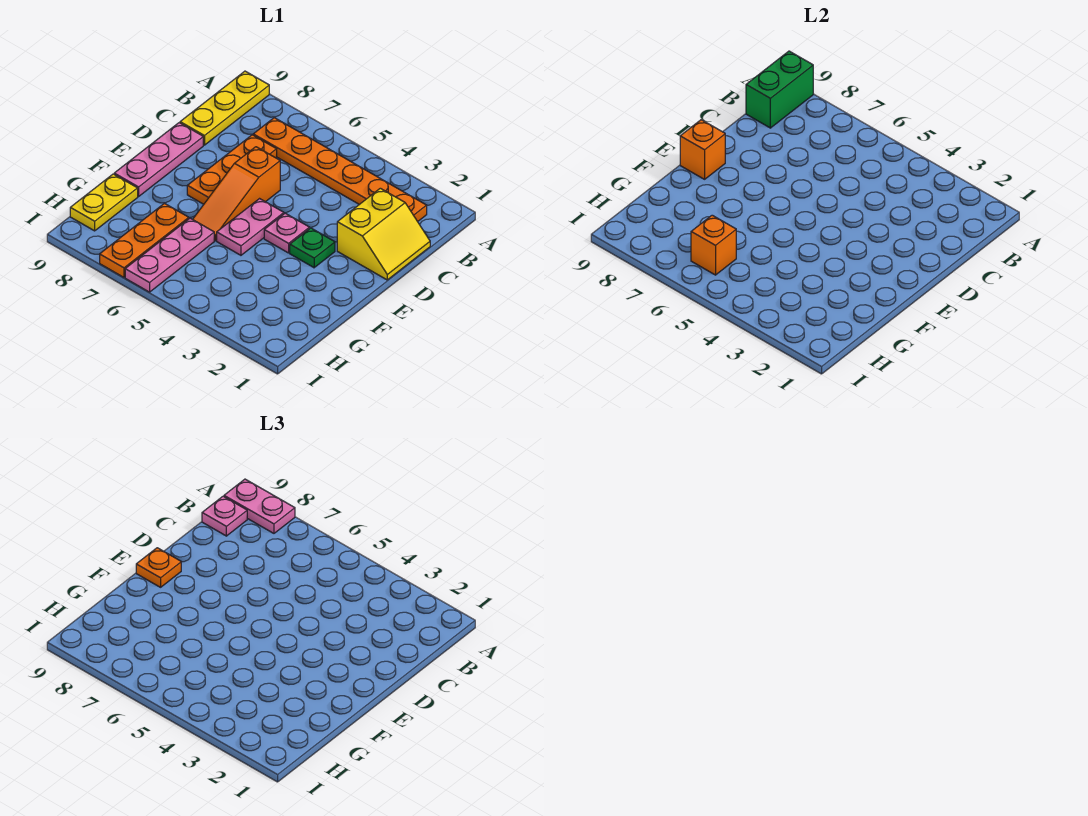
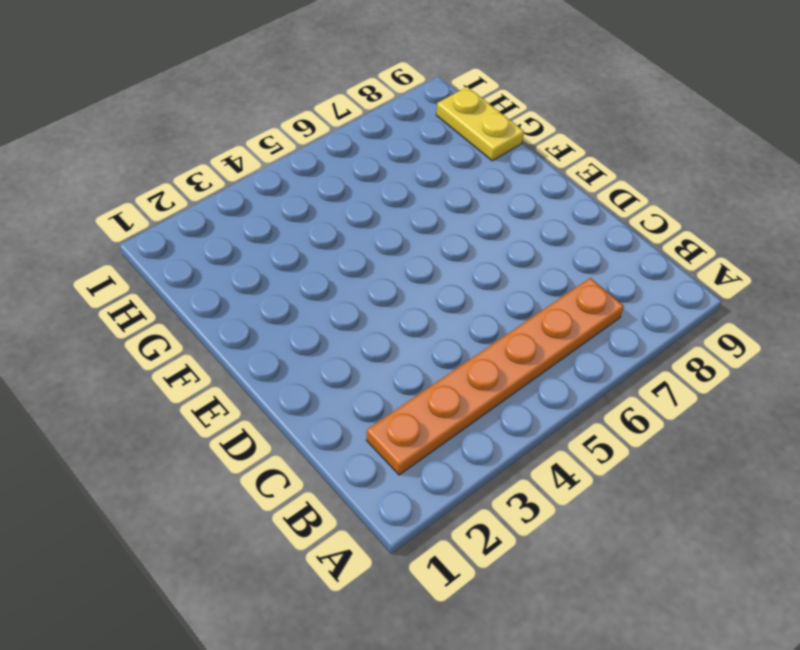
none -> yellow 1x3 plate [180,71,269,145]
none -> yellow 2x2 slope [337,188,430,280]
none -> orange 1x3 plate [187,135,277,204]

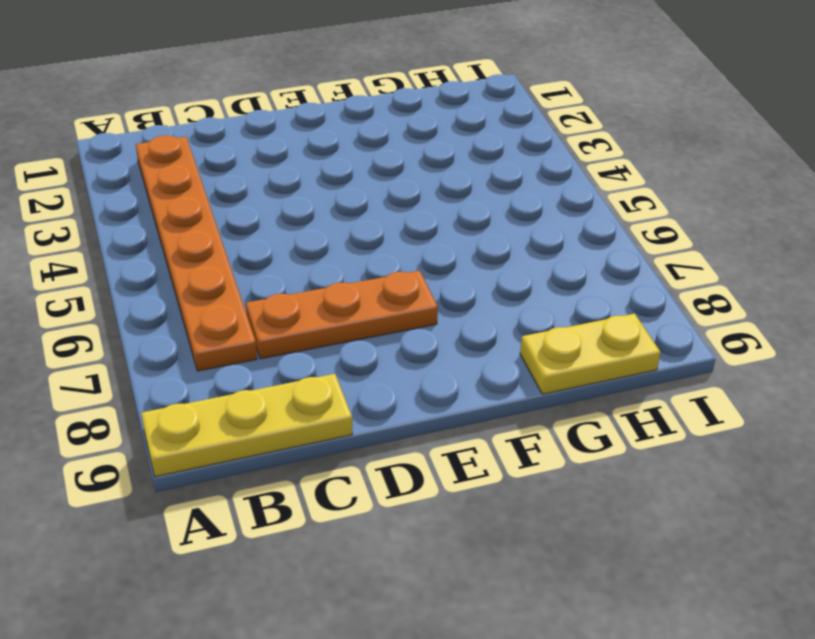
none -> yellow 2x2 slope [337,188,430,280]
none -> orange 1x3 slope [193,147,280,241]
none -> pink 1x3 plate [114,123,203,197]

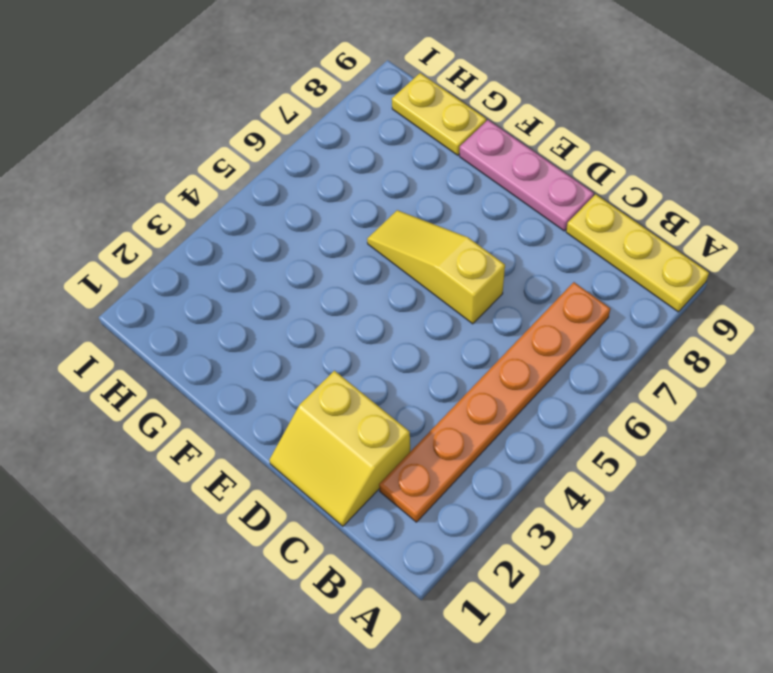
yellow 1x3 slope [367,210,505,324] -> orange 1x3 slope [193,147,280,241]
none -> orange 1x3 plate [187,135,277,204]
none -> green 1x1 plate [290,228,335,268]
none -> pink 1x1 plate [264,213,309,253]

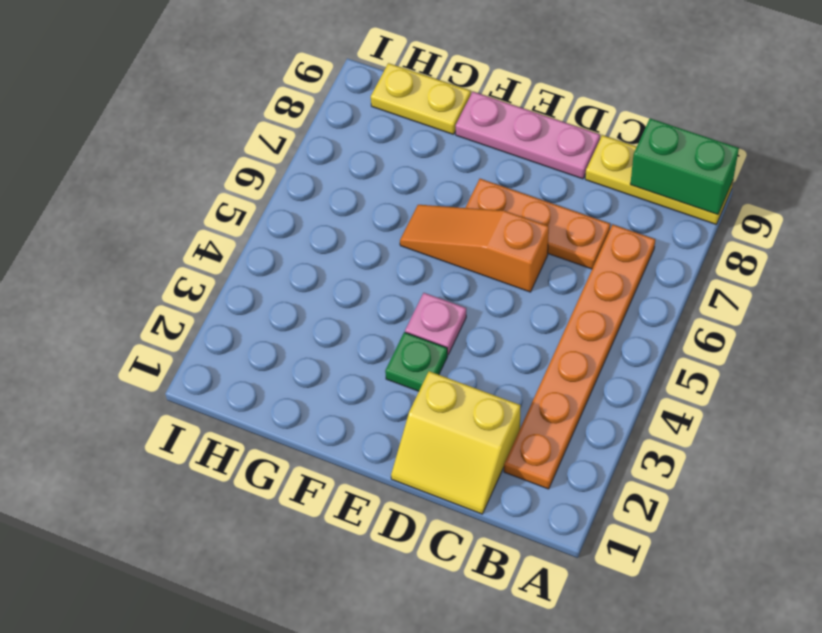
none -> pink 1x2 plate [217,199,284,255]
none -> pink 1x3 plate [125,218,214,292]
none -> orange 1x3 plate [100,204,189,277]

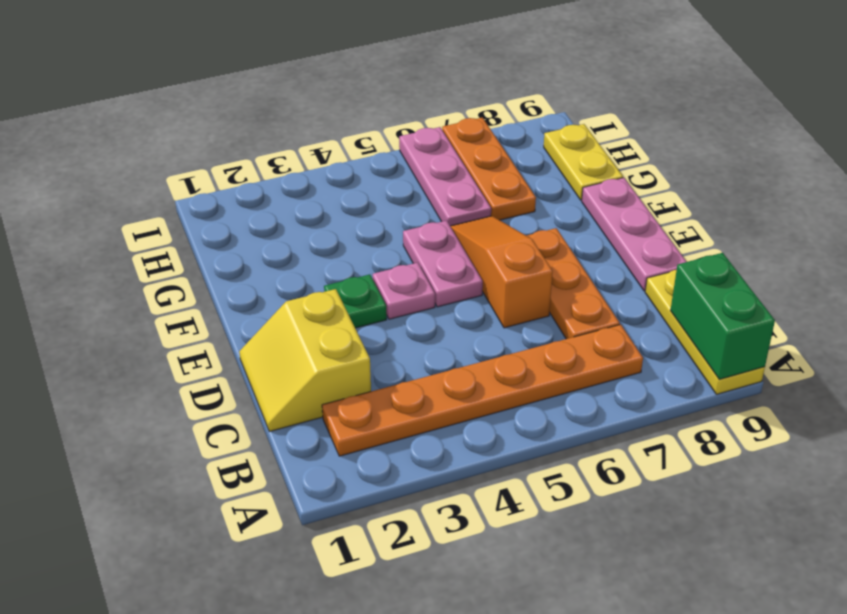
none -> orange 1x1 brick [680,120,725,179]
none -> orange 1x1 brick [691,215,736,275]
none -> pink 1x2 plate [224,479,295,533]

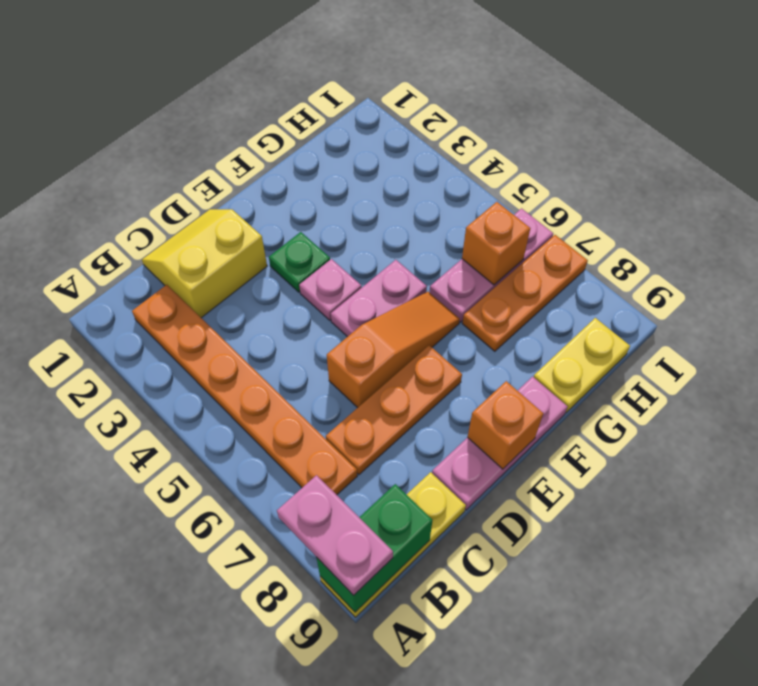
none -> pink 1x1 plate [202,496,247,536]
none -> orange 1x1 plate [136,548,181,587]

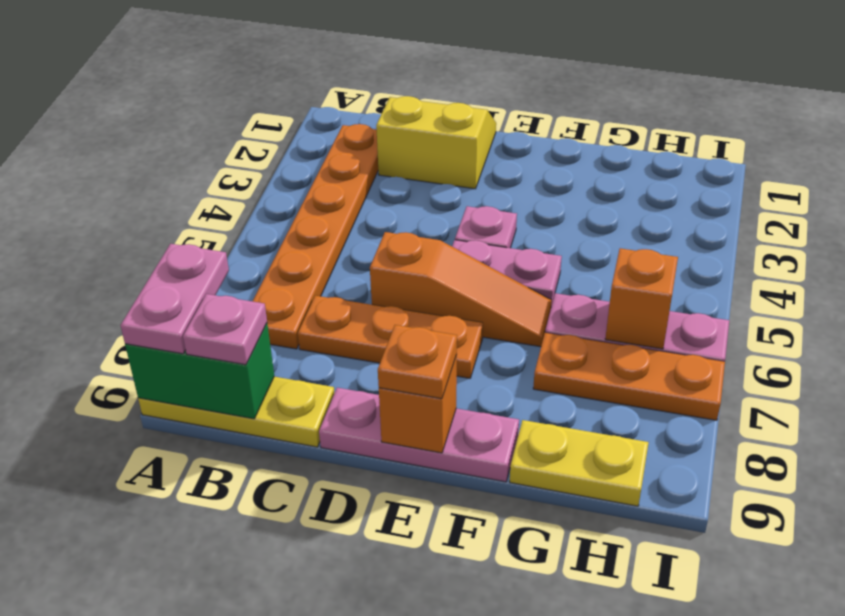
none -> green 1x1 plate [290,228,335,268]

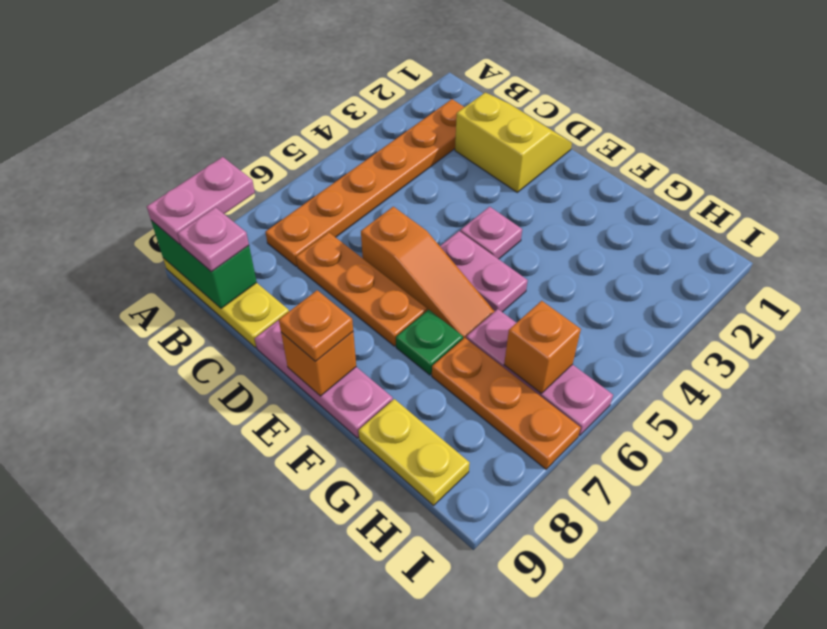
green 1x1 plate [396,310,463,375] -> green 1x1 plate moved to [290,228,335,268]

